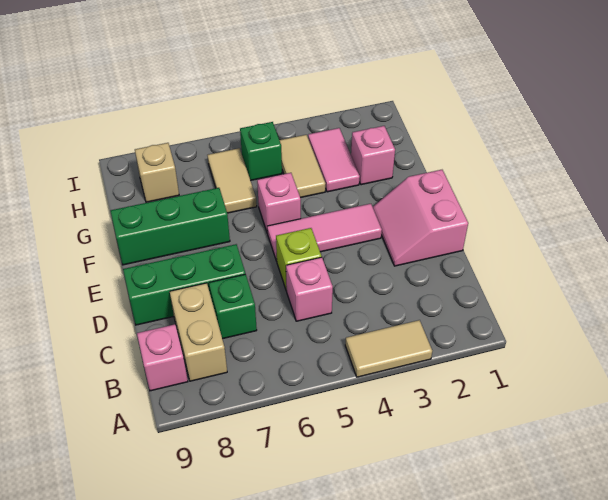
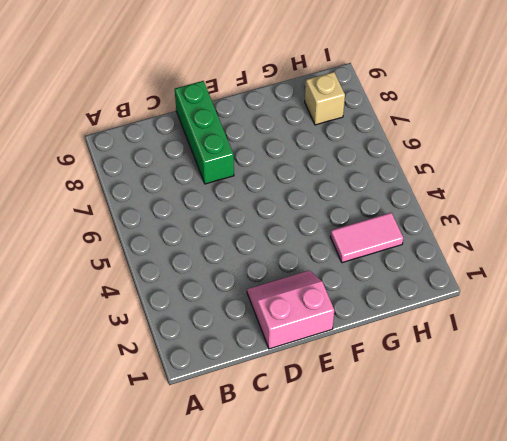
none -> tan 1x2 tile [345,320,432,377]
none -> tan 1x2 brick [170,283,227,381]
none -> pink 1x1 brick [137,324,188,391]

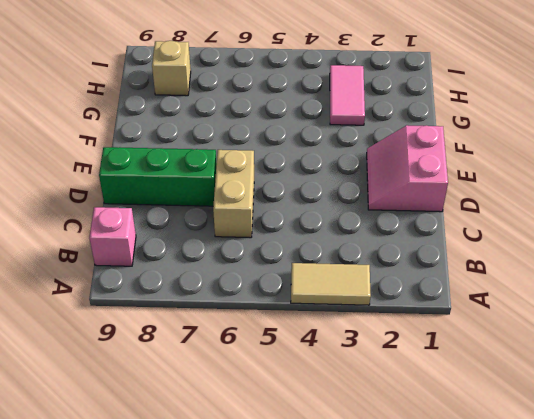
tan 1x2 brick [213,150,254,238] -> tan 1x2 brick moved to [170,283,227,381]
none -> pink 1x1 brick [286,257,333,321]
none -> green 1x1 brick [209,274,257,339]
none -> lime 1x1 brick [276,228,322,291]

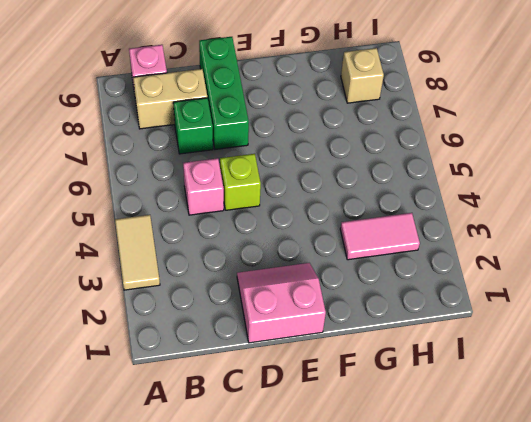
none -> pink 1x3 tile [267,204,382,261]
none -> pink 1x1 brick [257,173,301,233]
none -> green 1x3 brick [111,188,230,265]

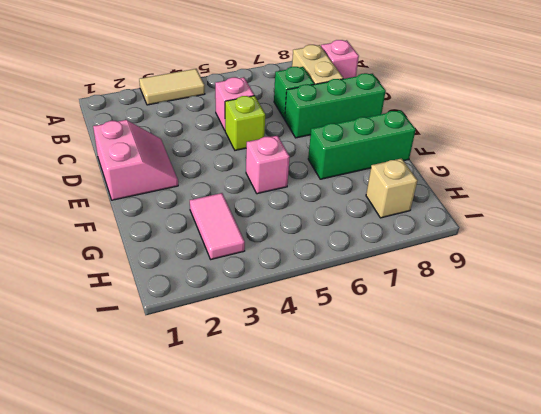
none -> pink 1x3 tile [267,204,382,261]
none -> pink 1x1 brick [351,126,395,185]
none -> tan 1x2 tile [280,135,326,198]

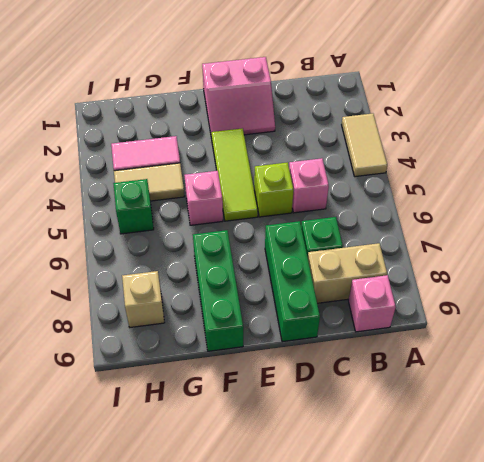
lime 1x3 tile [211,128,258,221] -> pink 1x3 tile [267,204,382,261]
none -> pink 1x1 brick [351,126,395,185]
none -> tan 1x2 tile [207,148,257,213]

